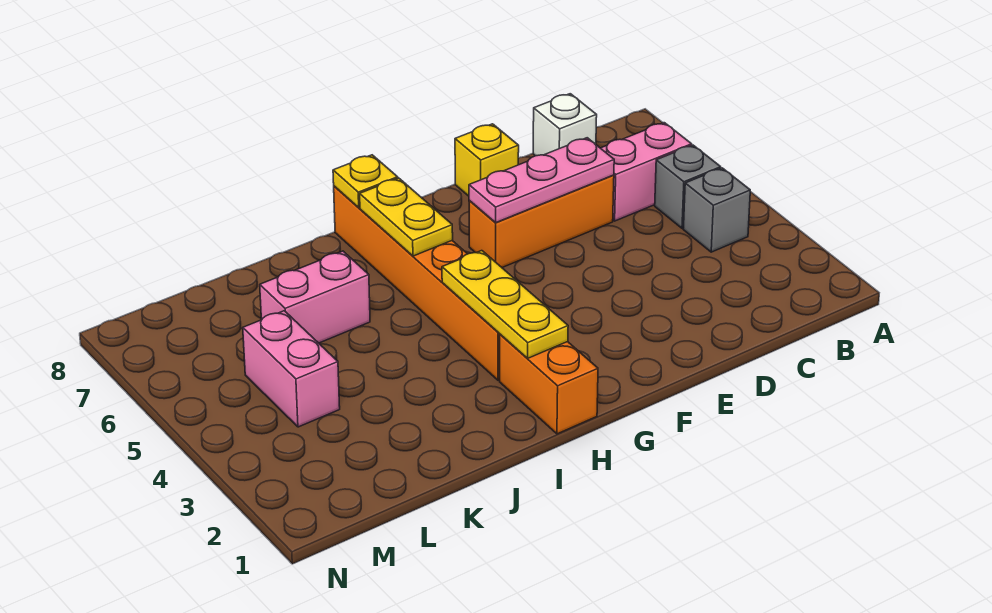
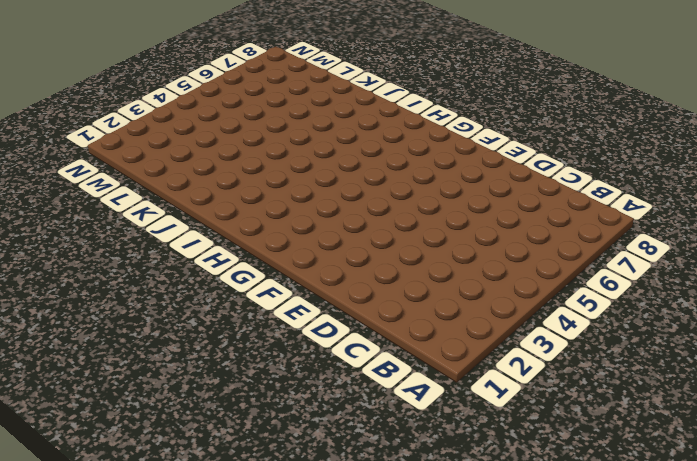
none -> grey 1x1 brick [683,168,750,252]
none -> grey 1x1 brick [655,145,721,228]
none -> pink 1x2 brick [601,123,692,221]

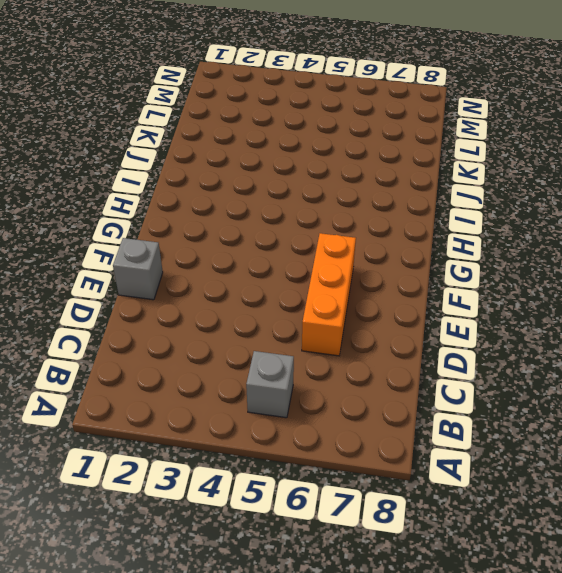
grey 1x1 brick [113,238,163,300] -> grey 1x1 brick moved to [683,168,750,252]
none -> pink 1x2 brick [601,123,692,221]
none -> white 1x1 brick [533,94,597,156]
none -> yellow 1x1 brick [455,124,519,196]

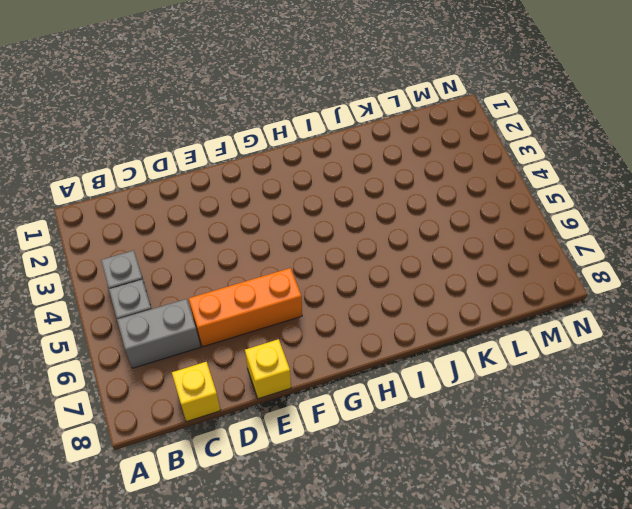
grey 1x2 brick [117,299,200,368] -> pink 1x2 brick [601,123,692,221]
yellow 1x1 brick [172,362,220,422] -> white 1x1 brick [533,94,597,156]
none -> orange 1x2 brick [500,334,598,434]
none -> orange 1x6 brick [334,186,500,380]
none -> pink 1x2 brick [260,251,370,343]

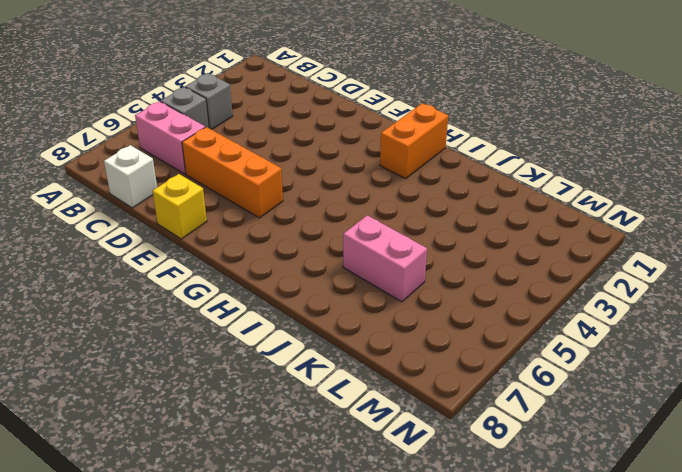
none -> orange 1x6 brick [334,186,500,380]
none -> pink 1x2 brick [243,311,340,427]
none -> pink 1x3 plate [469,138,614,222]

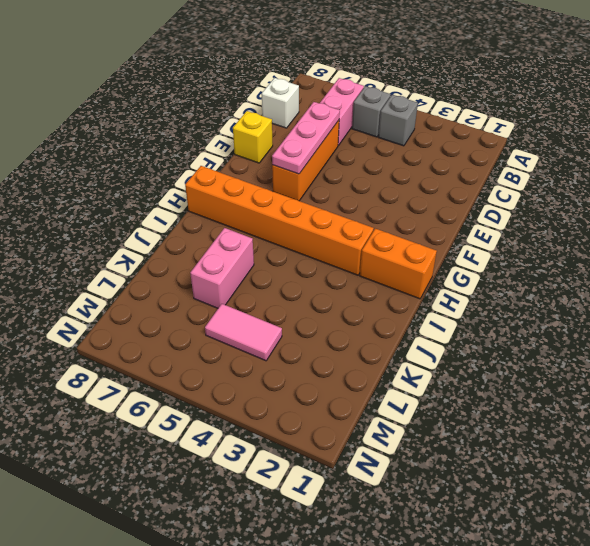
pink 1x2 tile [205,304,282,361] -> pink 1x2 brick [243,311,340,427]
none -> yellow 1x3 plate [442,251,568,359]
none -> yellow 1x2 plate [360,178,453,256]
none -> yellow 1x1 plate [333,155,398,208]

